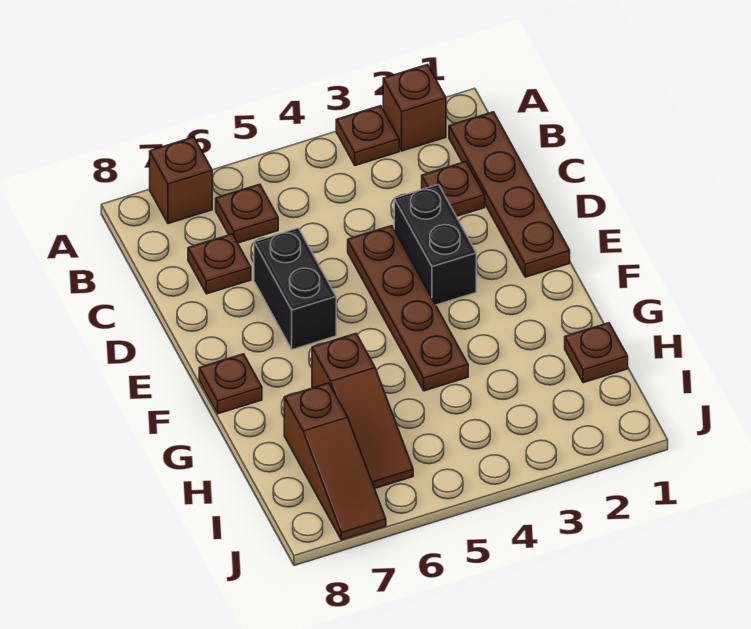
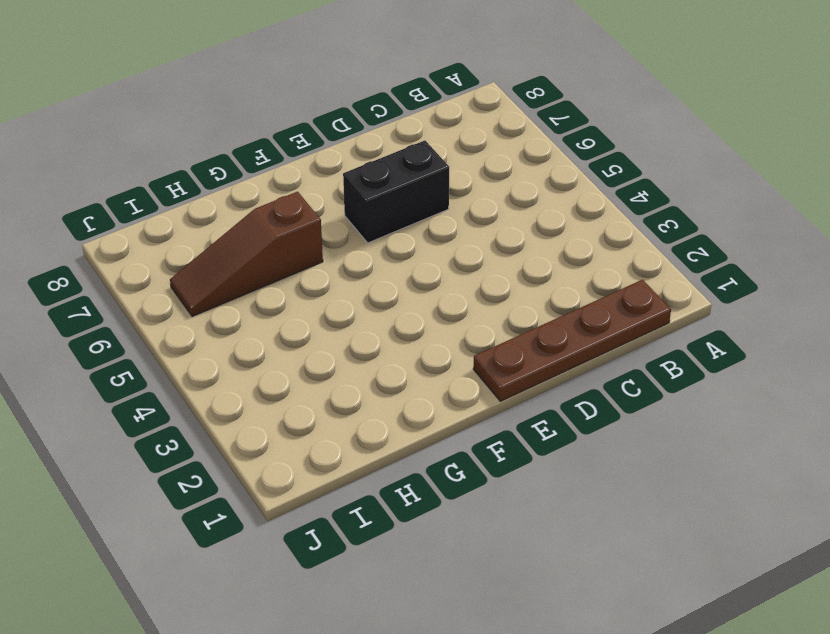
none -> brown 1x1 brick [383,65,446,151]
none -> brown 1x1 plate [336,106,399,166]
none -> brown 1x1 brick [150,137,212,224]

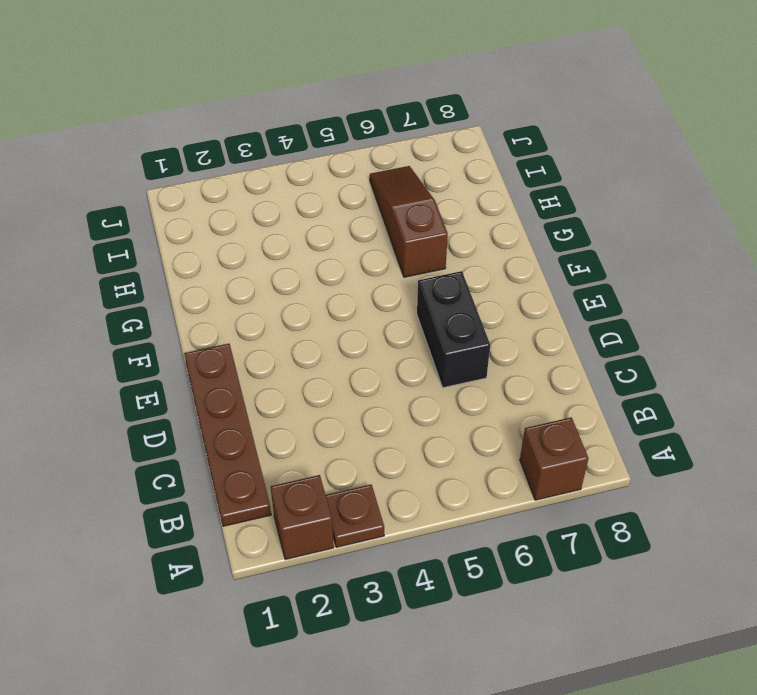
none -> brown 1x1 plate [216,184,278,243]
none -> brown 1x1 plate [422,162,485,216]
none -> brown 1x1 plate [188,234,251,294]

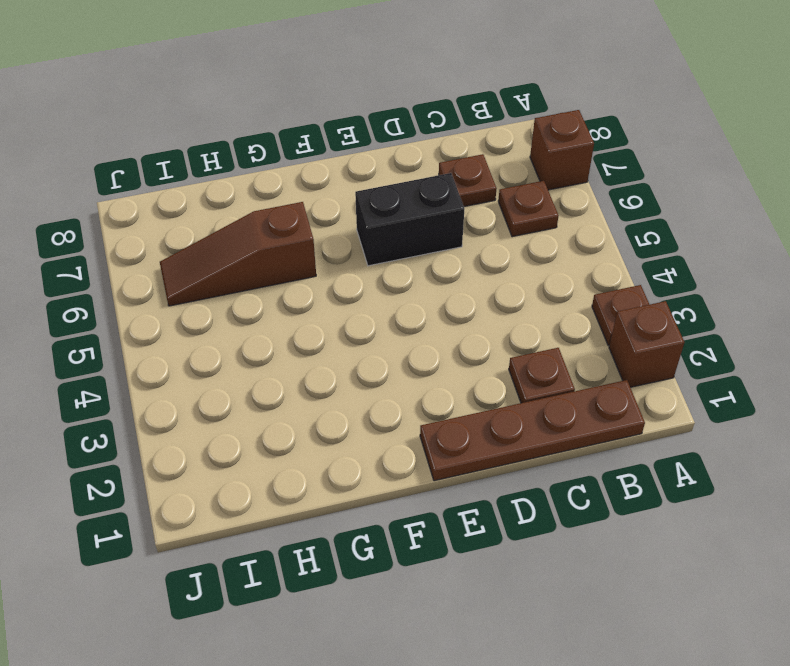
none -> black 1x2 brick [394,185,476,305]
none -> brown 1x4 plate [348,226,468,391]
none -> brown 1x1 plate [199,354,262,414]

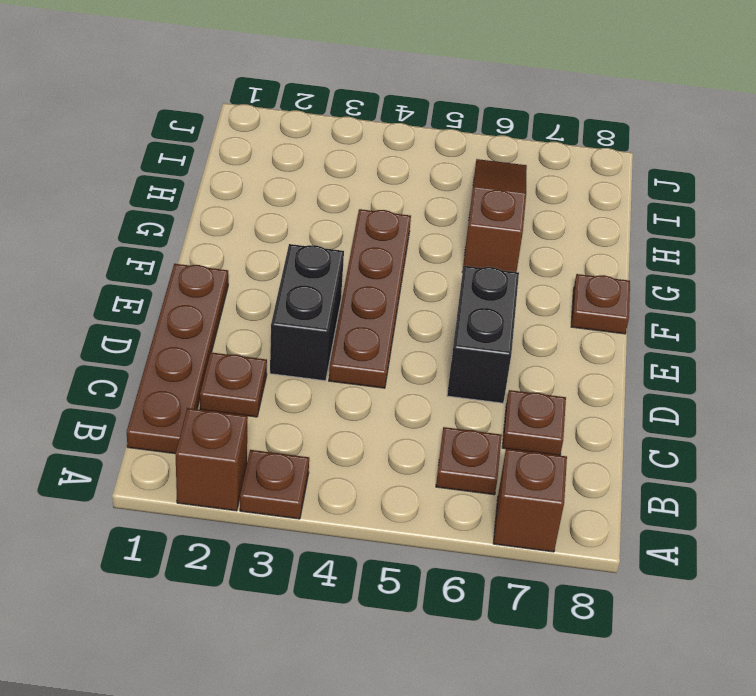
none -> brown 1x1 plate [565,323,628,383]
none -> brown 1x3 slope [284,383,386,540]

